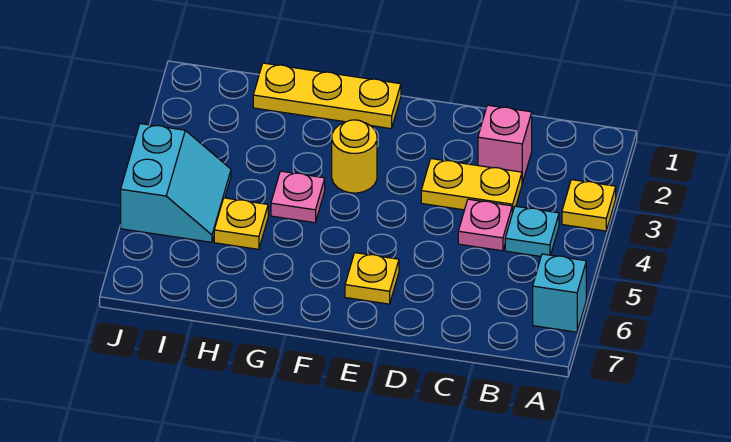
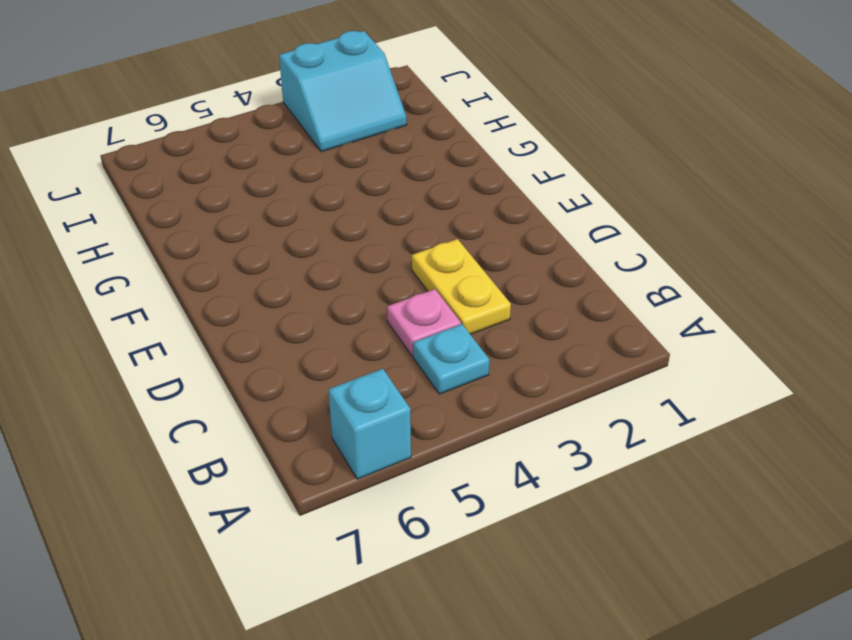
cyan 2x2 slope [279,31,407,152] -> cyan 2x2 slope moved to [121,124,231,242]
none -> yellow 1x1 plate [562,180,616,231]
none -> pink 1x1 brick [478,105,532,183]
none -> yellow 1x1 plate [345,253,399,304]

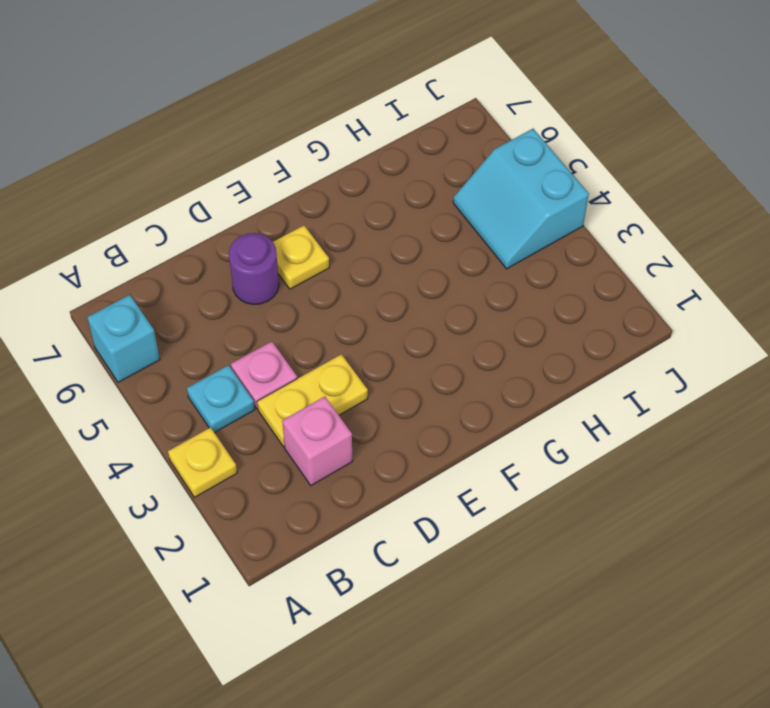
purple 1x1 round brick [229,233,279,304] -> none
none -> yellow 1x3 plate [253,63,401,129]
none -> yellow 1x1 round brick [332,120,377,193]
none -> pink 1x1 plate [271,171,325,223]

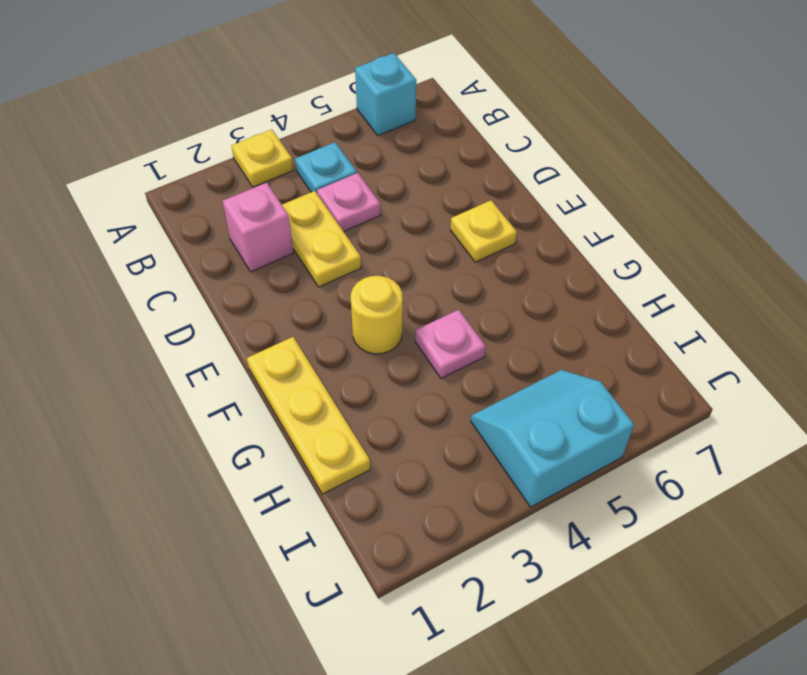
none -> yellow 1x1 plate [214,198,268,249]

